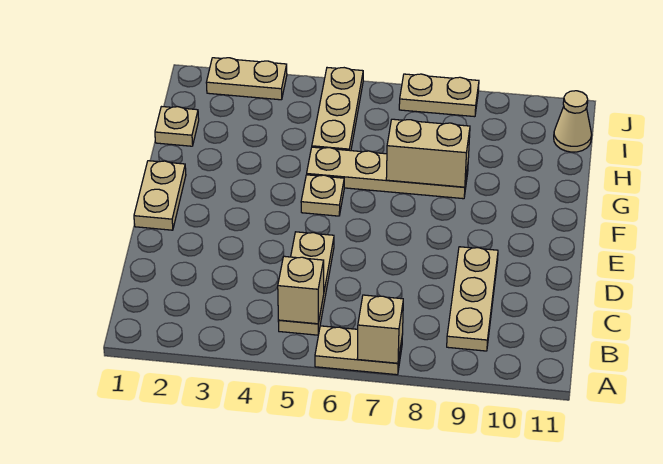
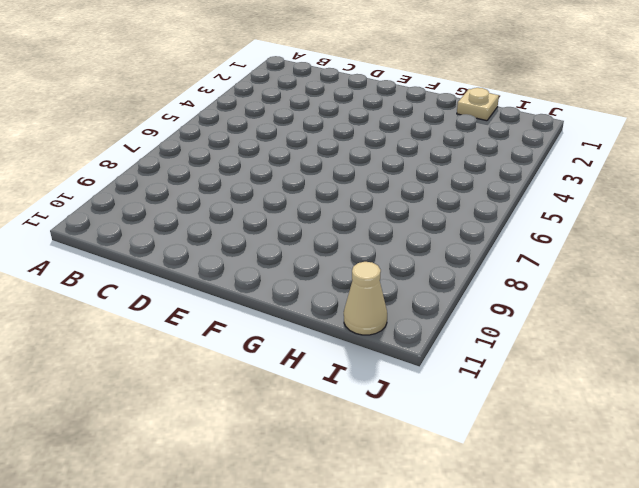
none -> tan 1x2 plate [315,326,403,375]
none -> tan 1x3 plate [278,232,334,335]
none -> tan 1x3 plate [447,247,498,351]

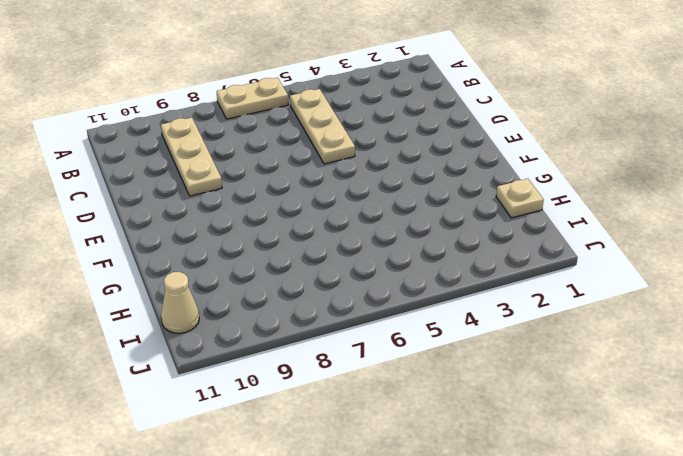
none -> tan 1x2 plate [134,161,186,230]
none -> tan 1x1 plate [301,175,344,216]
none -> tan 1x4 plate [307,147,468,199]

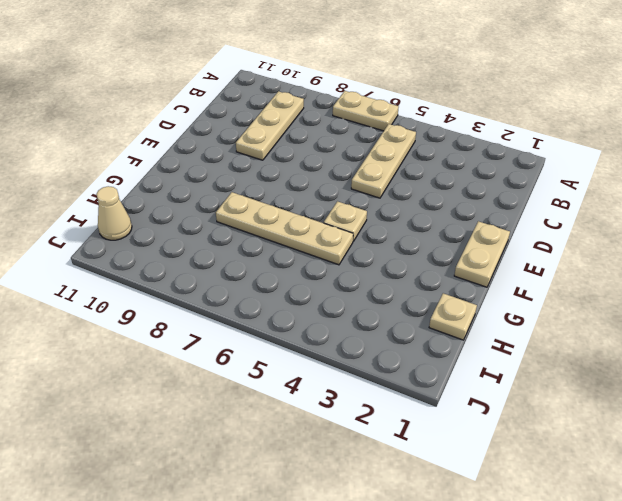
none -> tan 1x3 plate [312,68,363,151]
none -> tan 1x2 plate [206,58,287,100]
none -> tan 1x2 plate [399,74,479,117]

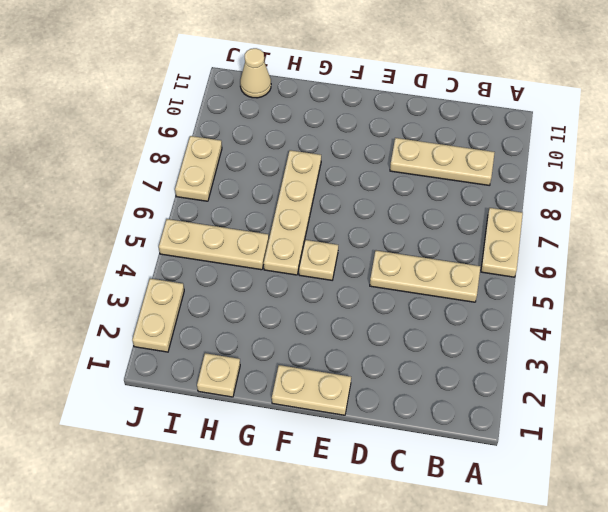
none -> tan 1x1 brick [357,295,403,363]
none -> tan 1x1 brick [278,256,324,324]
none -> tan 1x2 brick [386,119,470,187]

